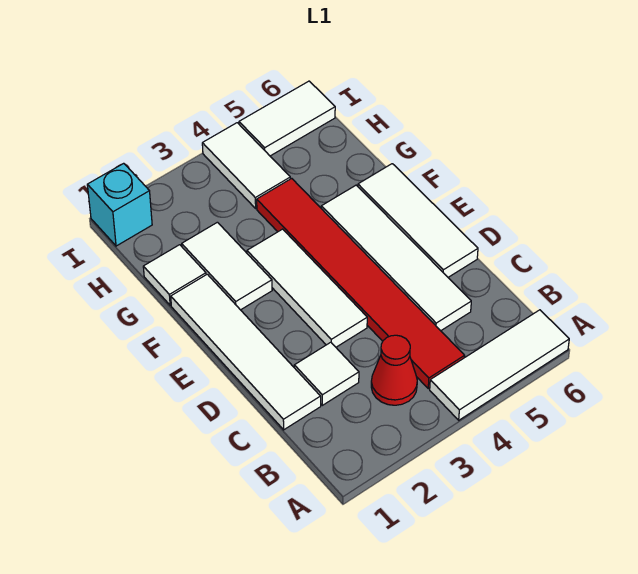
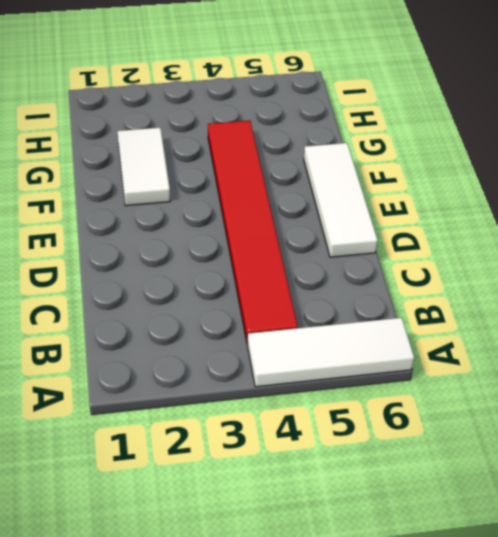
none -> red 1x1 cone [371,335,417,405]
none -> white 1x4 tile [171,274,321,430]
none -> white 1x1 tile [294,342,359,405]

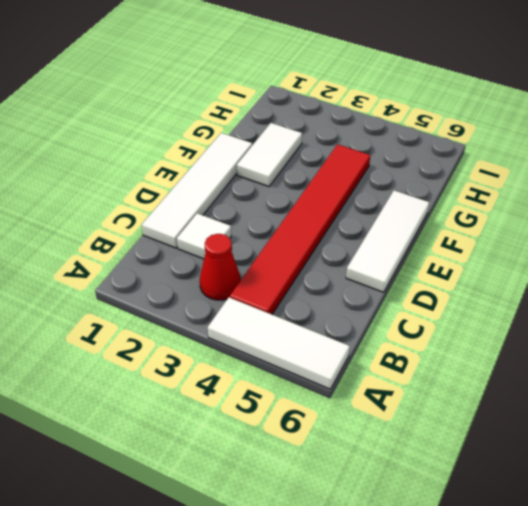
none -> white 1x4 tile [321,185,471,331]
none -> white 1x3 tile [247,229,367,347]
none -> white 1x1 tile [143,245,206,305]

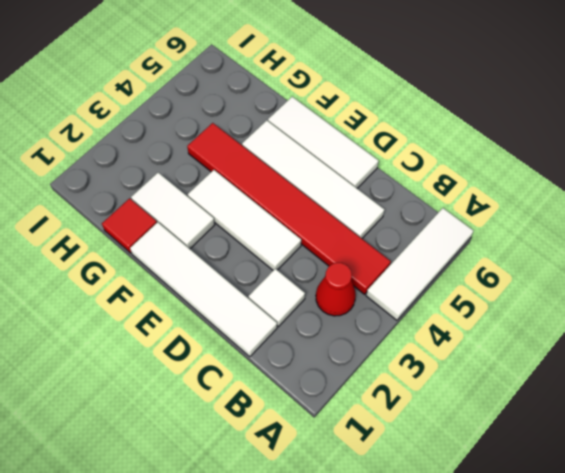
red 1x1 tile [102,198,157,253] -> white 1x1 tile [143,245,206,305]
none -> white 1x2 tile [202,123,290,208]
none -> cyan 1x1 brick [87,163,152,246]
none -> white 1x2 tile [239,81,335,156]

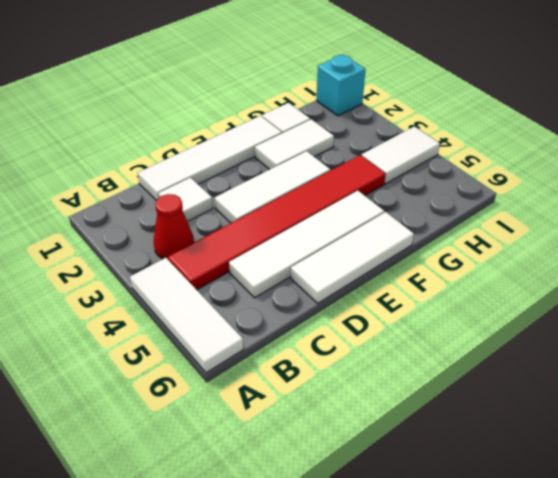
none -> white 1x2 tile [239,81,335,156]

